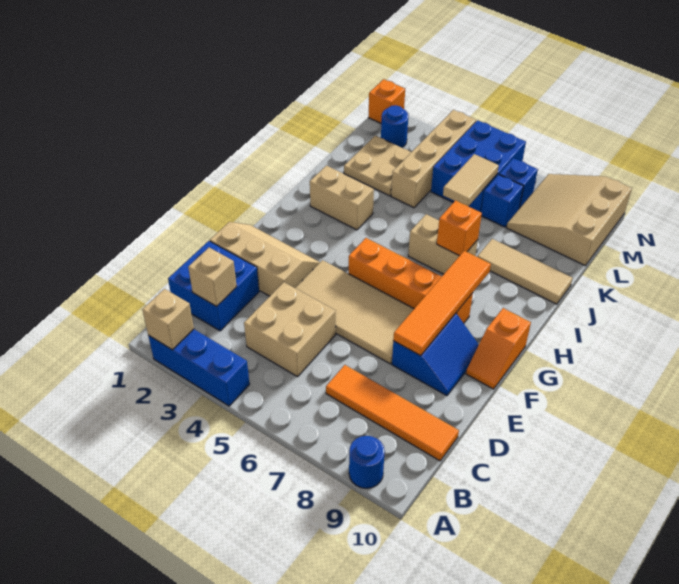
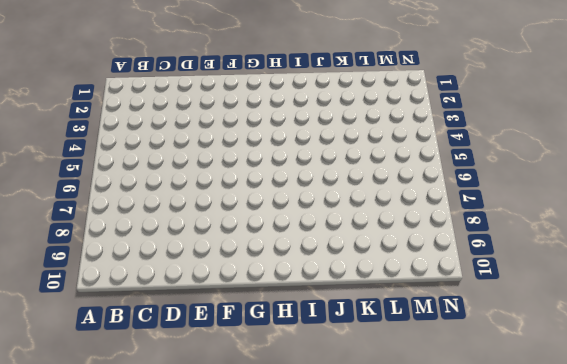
none -> blue 1x3 brick [148,329,250,406]
none -> blue 1x1 round brick [349,436,385,488]
none -> blue 2x2 brick [168,241,259,331]

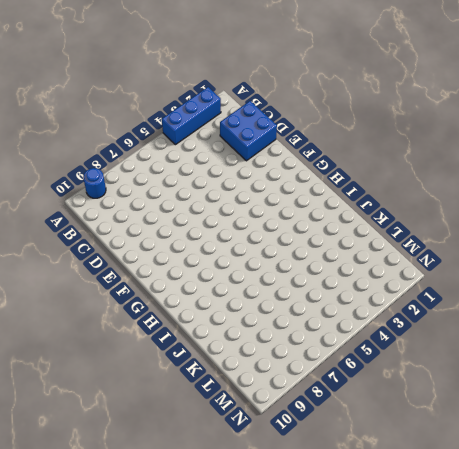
none -> tan 2x2 brick [244,282,336,377]
none -> orange 1x4 tile [326,365,459,461]
none -> tan 2x3 slope [210,222,320,296]

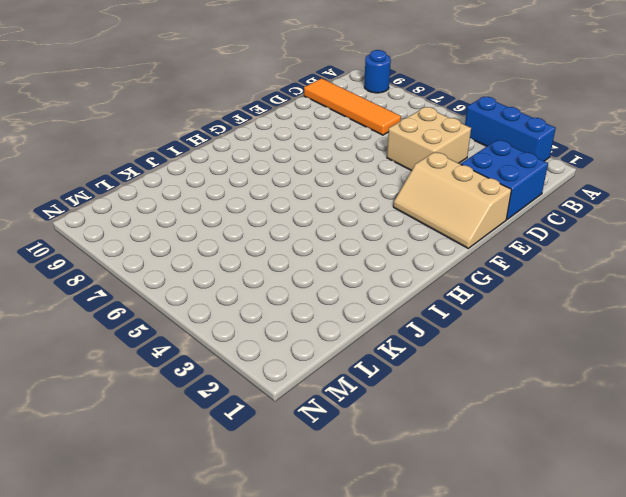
none -> tan 2x4 tile [296,260,414,364]
none -> blue 2x2 slope [392,314,479,396]
none -> orange 1x2 slope [466,308,531,389]

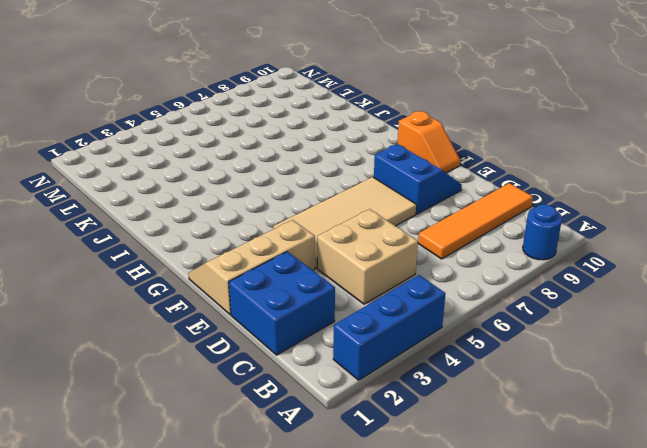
none -> orange 1x4 brick [349,238,473,323]
none -> tan 1x2 brick [310,166,374,230]
none -> tan 1x2 brick [408,214,478,274]

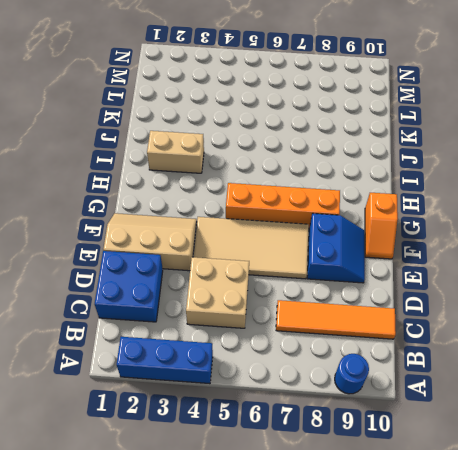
none -> tan 1x2 brick [408,214,478,274]
none -> tan 1x3 tile [477,239,572,304]
none -> tan 2x2 plate [344,136,411,196]

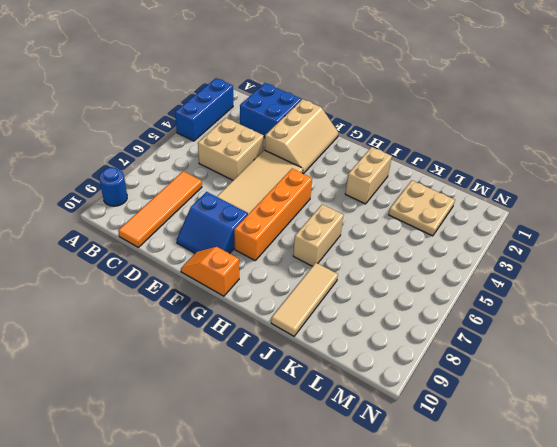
none -> tan 1x4 brick [391,110,476,208]
none -> blue 2x3 brick [431,120,526,212]
none -> blue 1x1 brick [481,175,523,227]

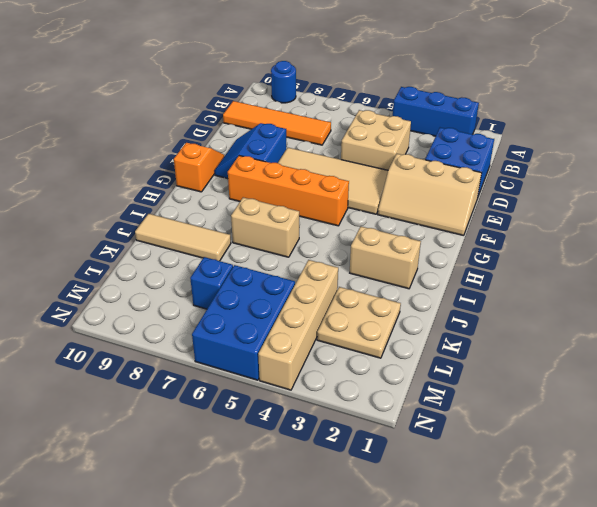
none -> tan 3x3 slope [506,174,632,266]
none -> blue 1x1 round brick [381,105,408,148]
none -> blue 1x1 brick [499,158,538,209]

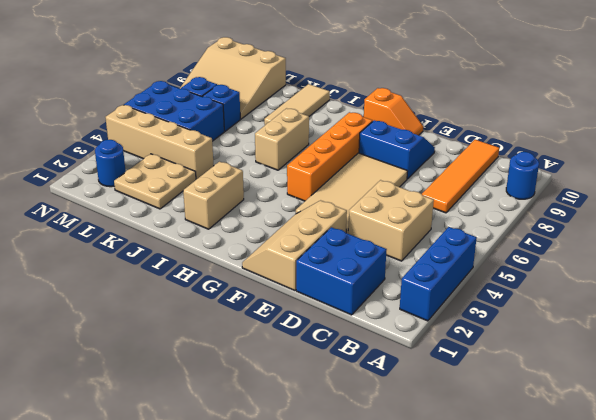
none -> orange 1x1 brick [368,79,405,123]
none -> tan 1x1 brick [142,289,194,350]
none -> tan 1x1 brick [188,248,237,306]

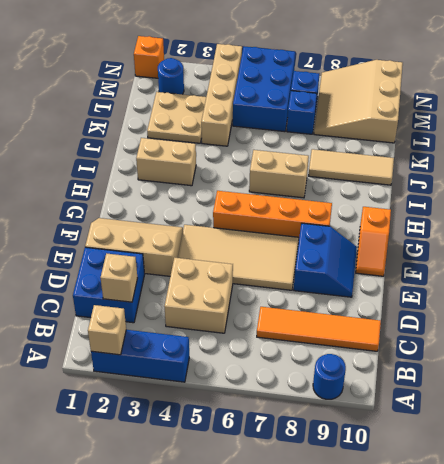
none -> orange 1x4 tile [393,251,491,356]
none -> orange 1x1 brick [437,201,482,256]
none -> tan 1x2 tile [443,154,499,206]

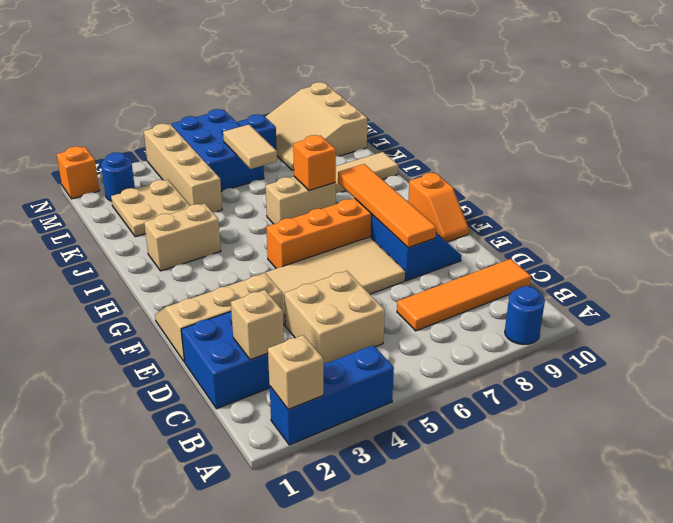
none -> blue 1x1 brick [481,175,523,227]

